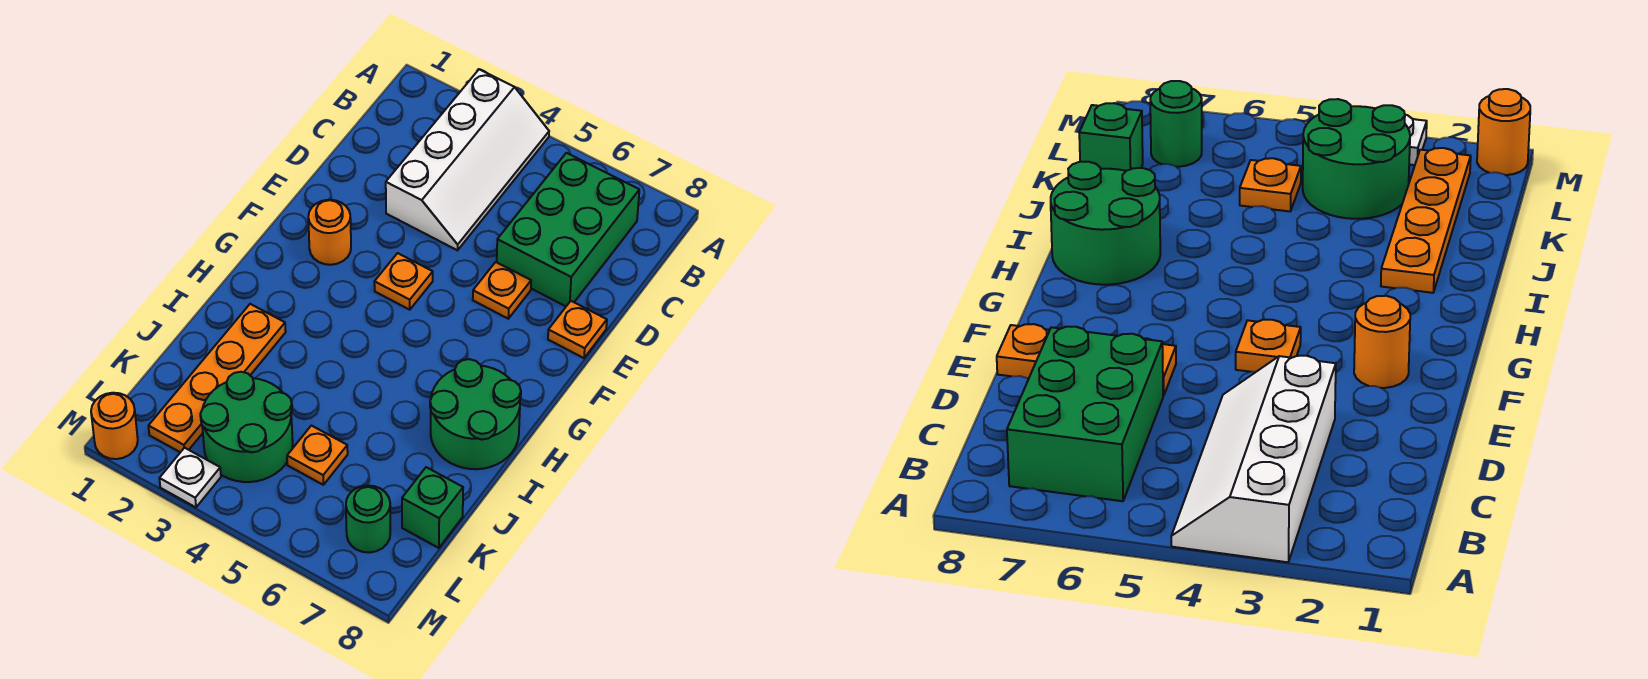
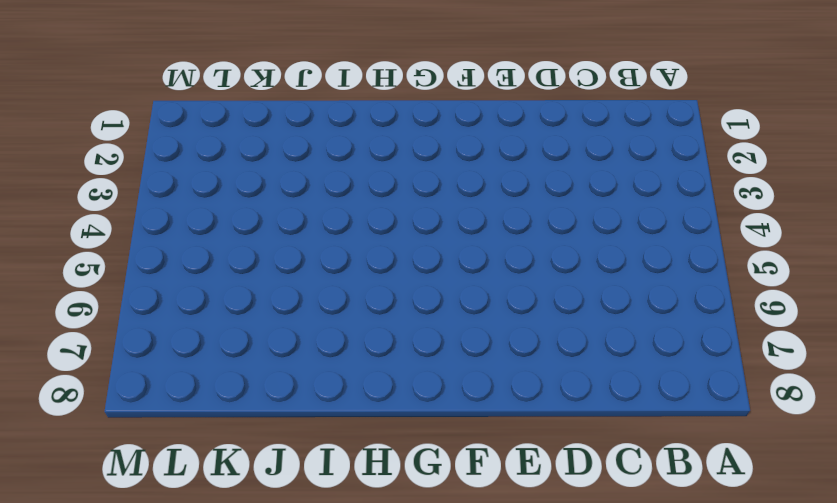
none -> white 2x4 slope [386,69,549,250]
none -> green 2x3 brick [497,153,639,306]
none -> orange 1x1 plate [473,262,531,319]

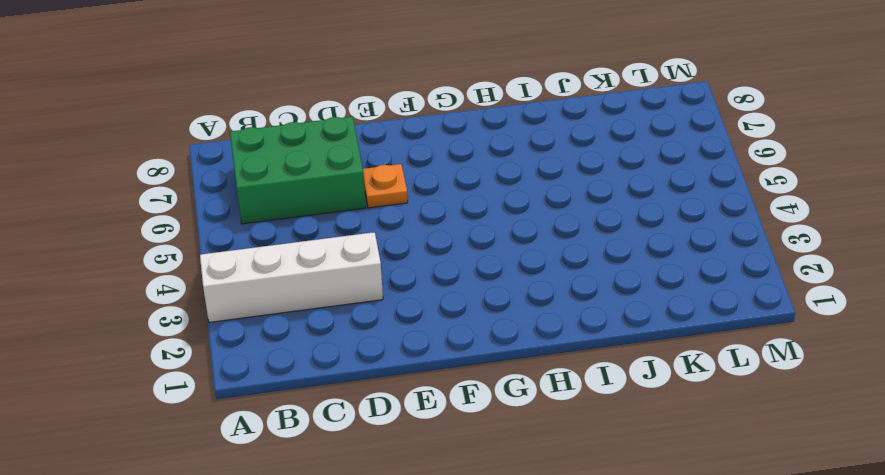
none -> orange 1x1 plate [548,301,607,358]
none -> orange 1x1 round brick [308,200,351,265]
none -> orange 1x1 plate [374,253,433,310]

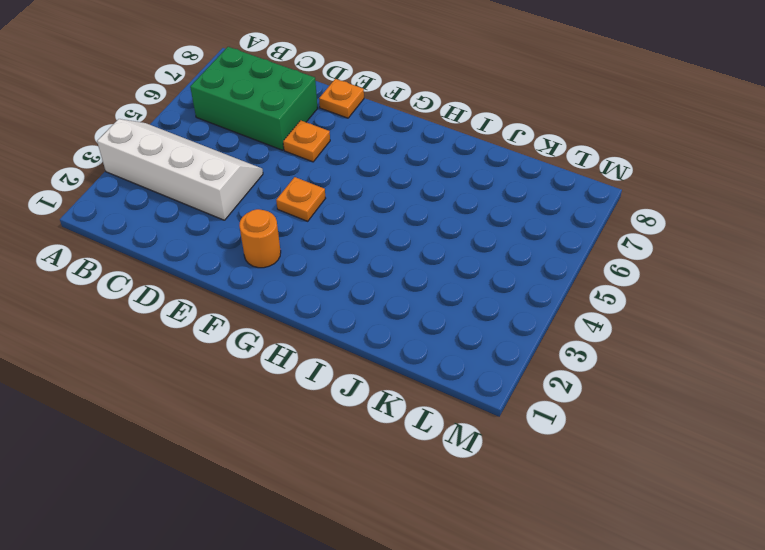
none -> green 2x2 round brick [430,359,521,469]
none -> orange 1x4 plate [149,304,286,452]
none -> green 2x2 round brick [200,372,293,482]

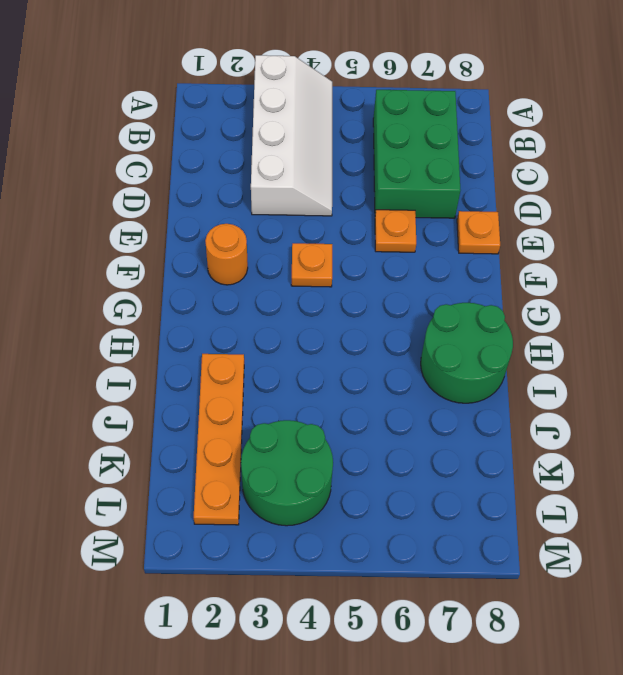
none -> orange 1x1 plate [287,426,348,485]
none -> green 1x1 brick [402,467,463,548]
none -> green 1x1 round brick [346,485,390,553]

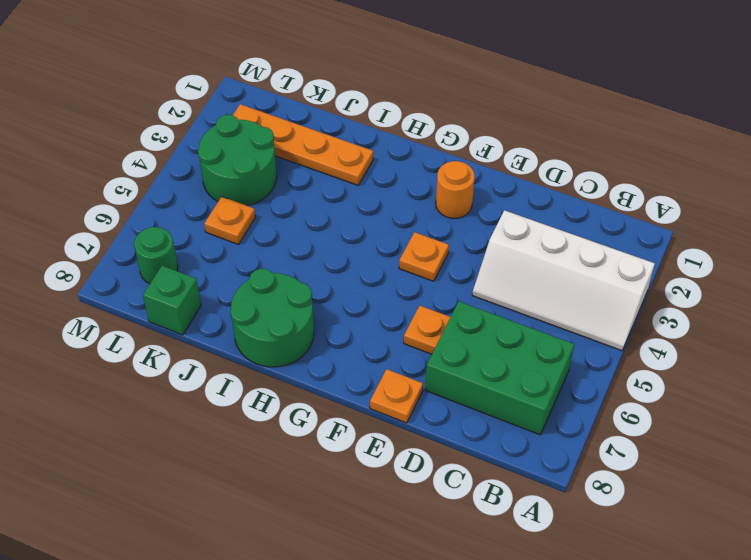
none -> orange 1x1 round brick [91,393,138,459]
none -> white 1x1 plate [159,448,221,507]

